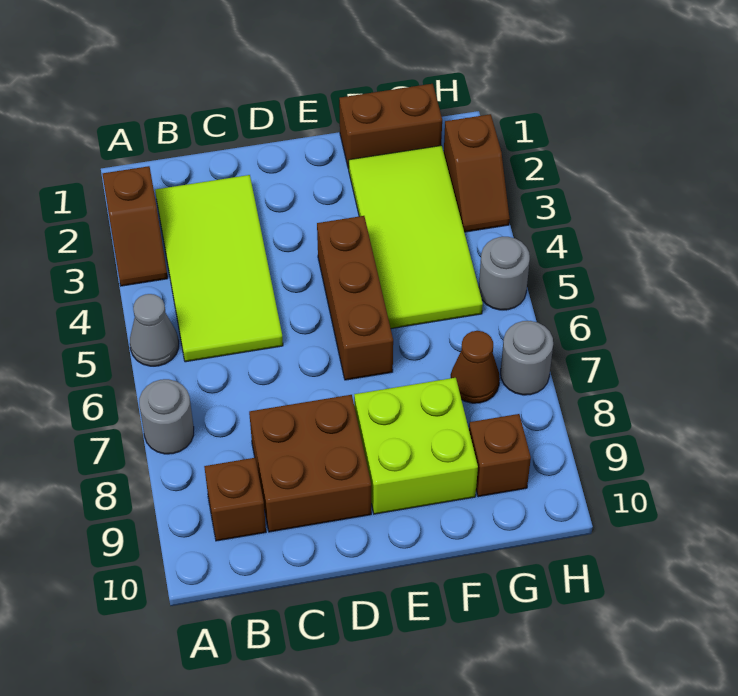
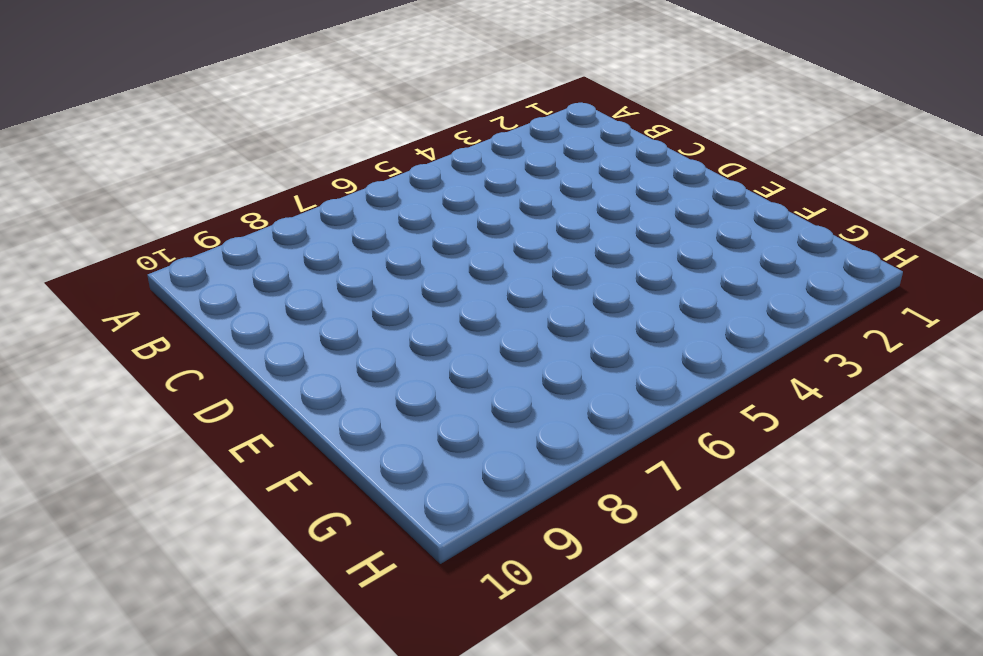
none -> brown 1x2 slope [103,166,168,286]
none -> grey 1x1 cone [130,294,179,366]
none -> grey 1x1 round brick [139,379,194,454]

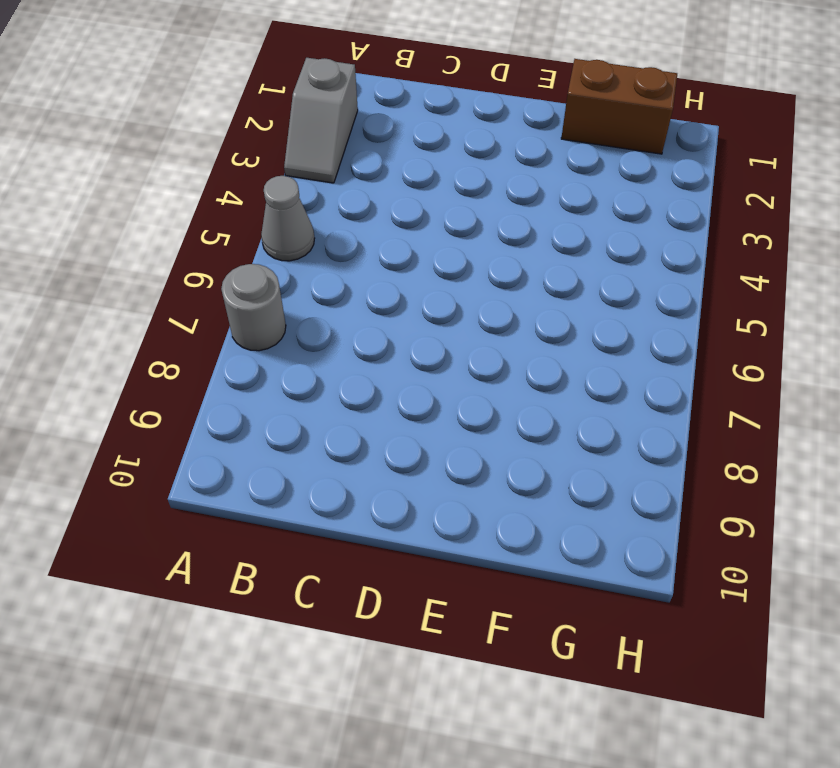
grey 1x2 slope [284,58,358,183] -> brown 1x2 slope [103,166,168,286]
none -> lime 2x4 tile [155,175,283,362]
none -> brown 1x1 brick [204,458,266,541]
none -> brown 2x2 brick [249,395,371,532]

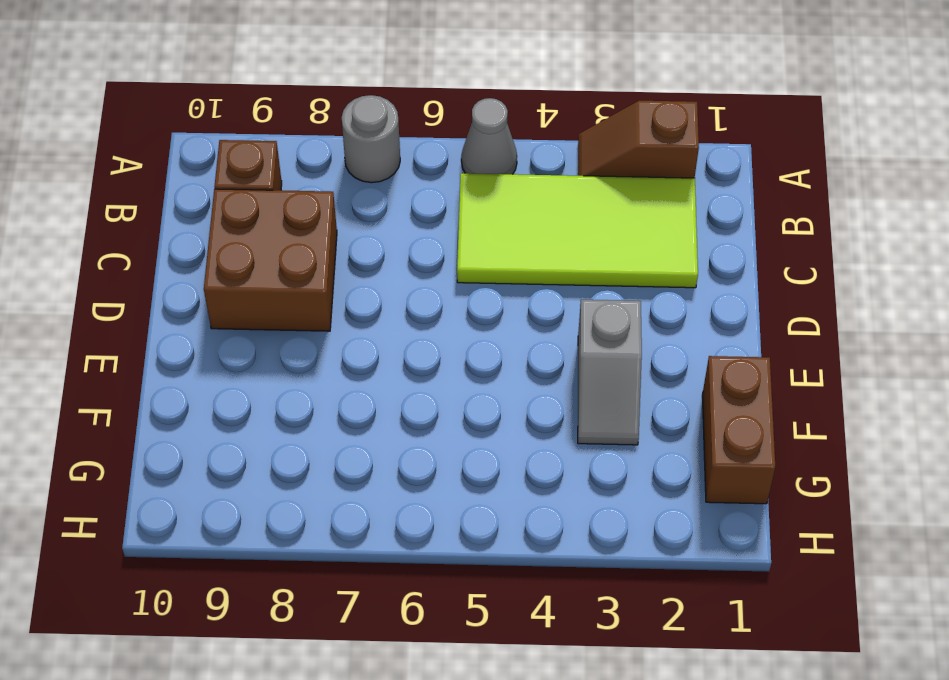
grey 1x2 slope [578,300,642,445] -> lime 2x4 tile [349,146,483,329]
none -> brown 1x3 brick [317,216,393,380]
none -> lime 2x2 brick [354,378,478,514]
none -> brown 1x1 cone [451,331,500,403]

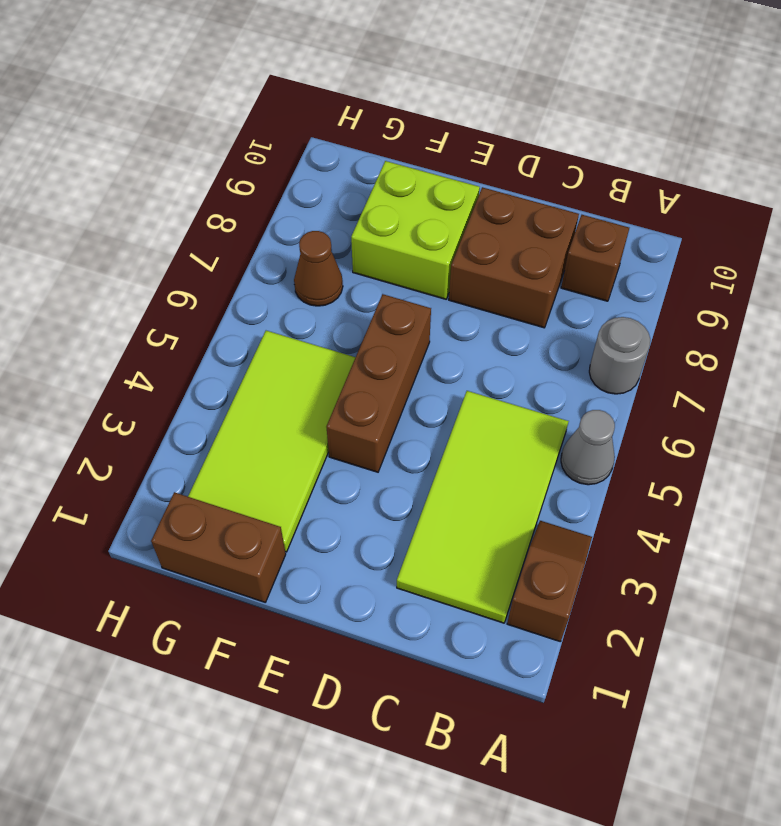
none -> brown 1x1 brick [469,414,531,497]
none -> brown 1x2 slope [444,114,510,232]
none -> grey 1x1 round brick [479,237,530,310]

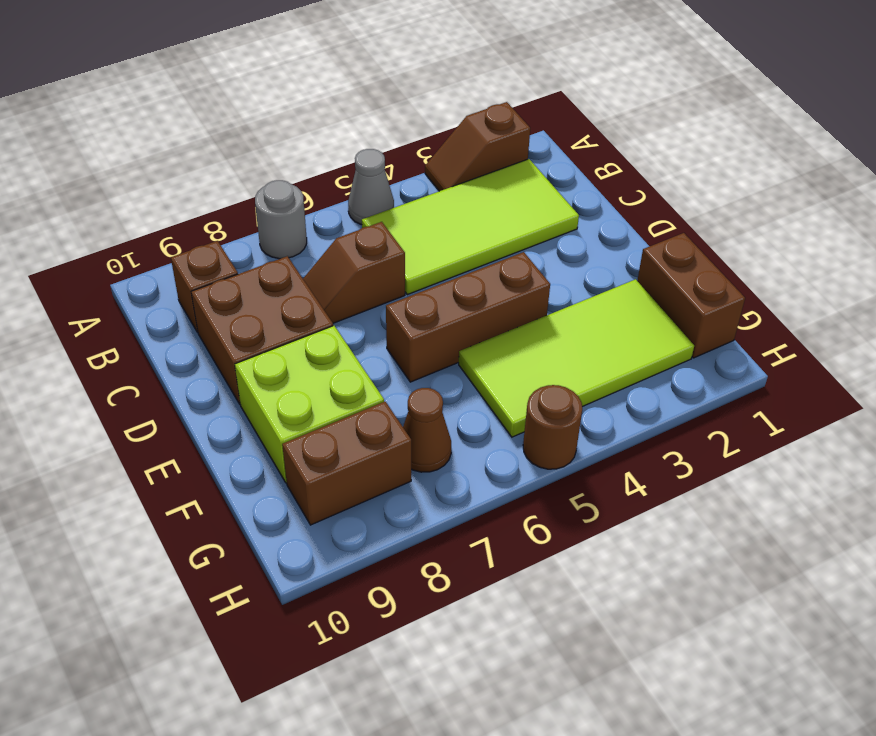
brown 1x2 slope [303,222,405,323] -> brown 1x2 slope moved to [444,114,510,232]
brown 1x2 brick [282,402,411,525] -> brown 1x1 brick [469,414,531,497]
brown 1x1 round brick [523,385,582,469] -> grey 1x1 round brick [479,237,530,310]
none -> grey 1x1 round brick [501,321,553,395]

